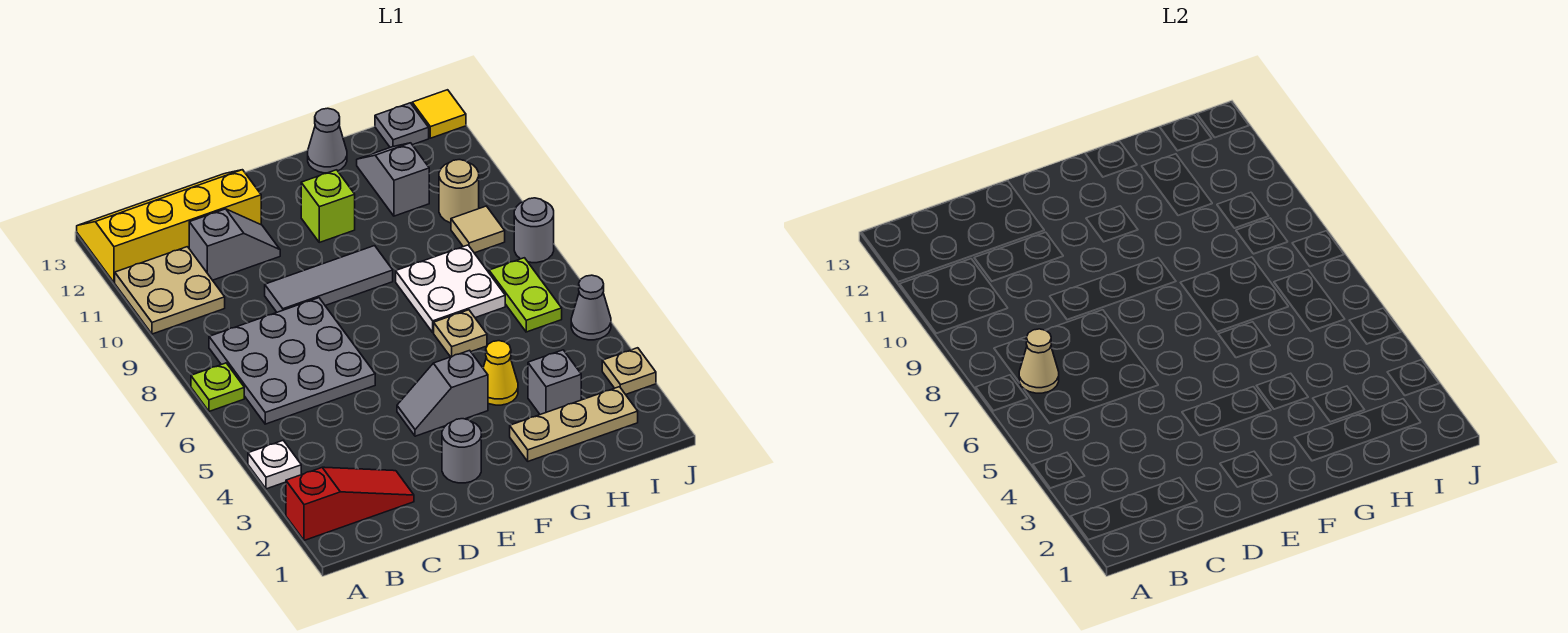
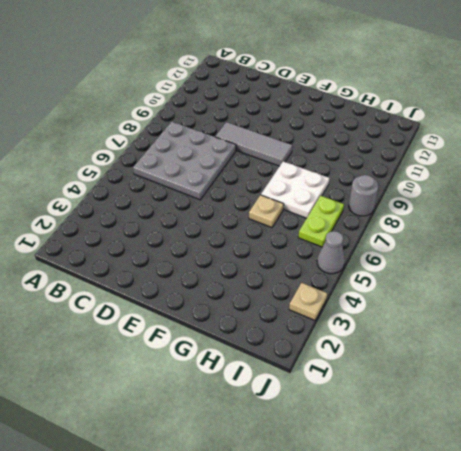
none -> red 1x3 slope [286,467,414,540]
none -> white 1x1 plate [248,441,301,489]
none -> lime 1x1 plate [191,363,244,411]

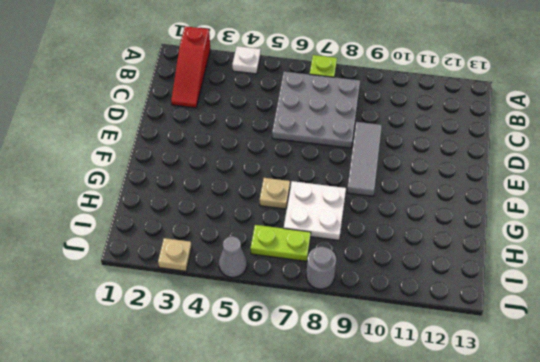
none -> tan 2x2 plate [115,247,225,334]
none -> yellow 2x4 slope [77,170,261,282]
none -> grey 1x2 slope [189,209,280,280]

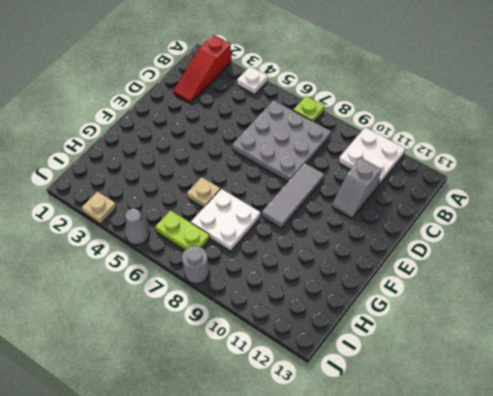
white 2x2 plate [339,127,405,185] -> tan 2x2 plate [115,247,225,334]
none -> yellow 2x4 slope [77,170,261,282]
none -> grey 1x1 round brick [442,419,481,483]
none -> grey 1x2 slope [397,350,488,436]

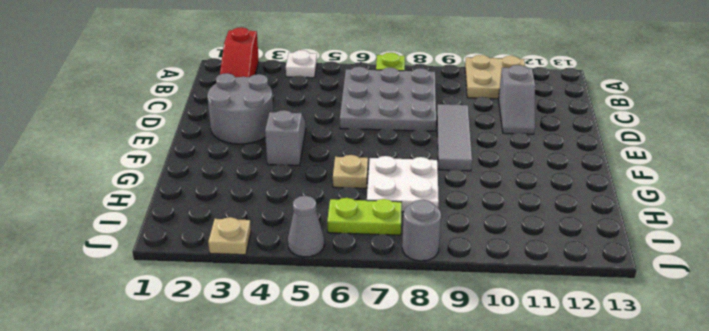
grey 2x2 round brick [207,73,273,144] -> grey 1x1 round brick [442,419,481,483]
none -> yellow 2x4 slope [77,170,261,282]
none -> lime 1x1 brick [301,170,355,242]
none -> tan 1x3 plate [510,387,638,461]

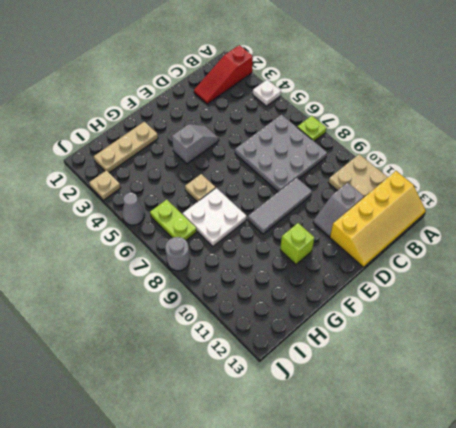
none -> grey 1x1 round brick [442,419,481,483]
none -> yellow 1x1 cone [483,341,518,405]
none -> grey 1x1 cone [308,108,347,173]

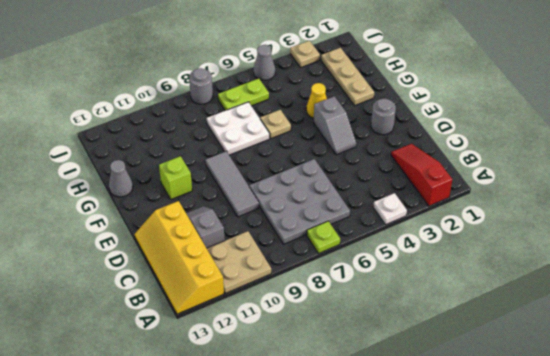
none -> grey 1x1 brick [528,350,581,415]
none -> grey 1x2 slope [357,143,429,216]
none -> tan 1x1 tile [451,206,505,253]

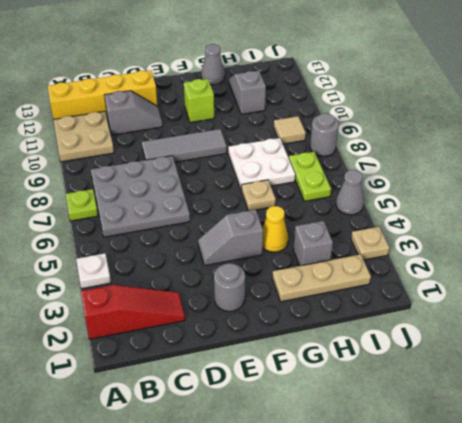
none -> tan 1x1 round brick [439,160,479,223]
none -> grey 1x1 plate [375,103,429,147]
none -> yellow 1x1 tile [412,90,466,138]

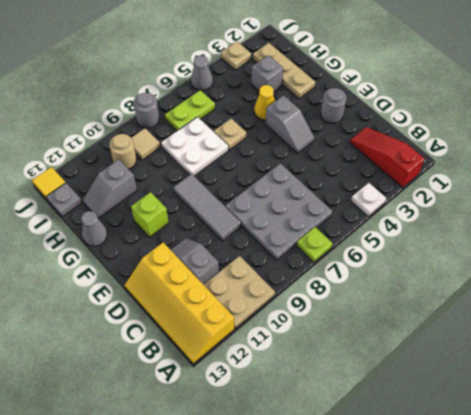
none -> tan 1x1 cone [1019,329,1059,393]

